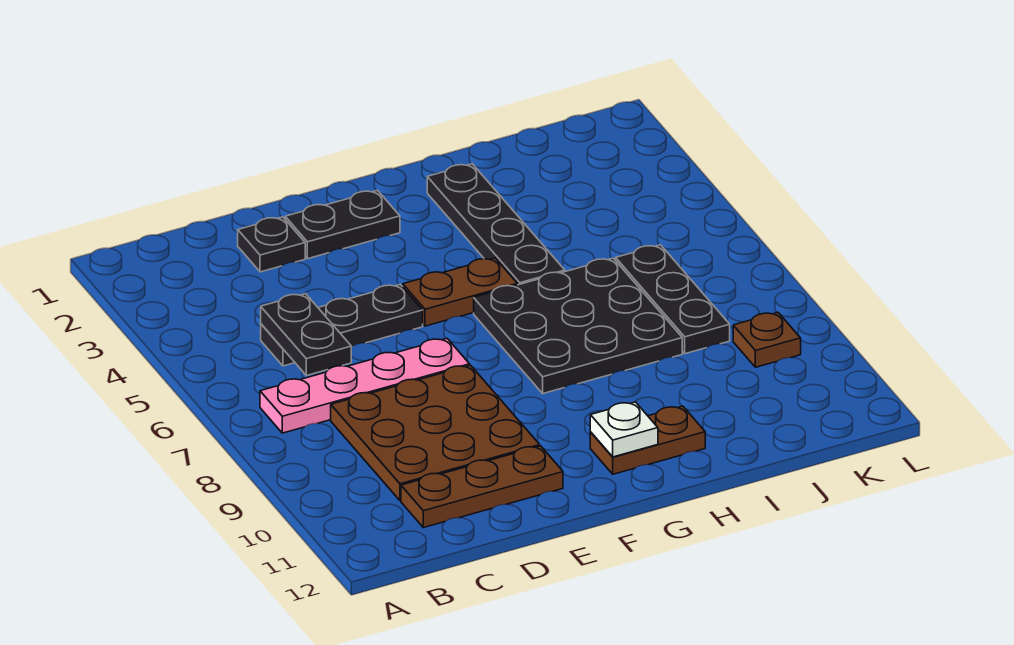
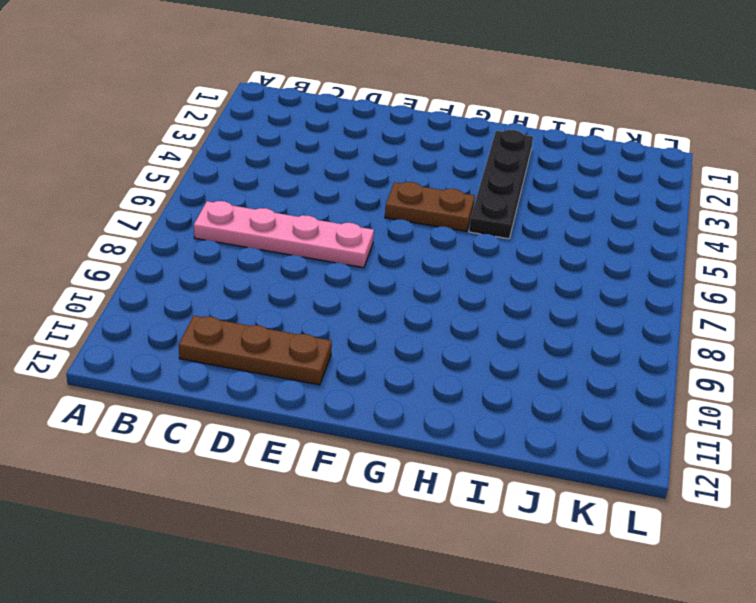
none -> black 1x3 plate [261,284,423,366]
none -> brown 3x3 plate [331,365,540,501]
none -> black 1x1 plate [238,217,305,272]

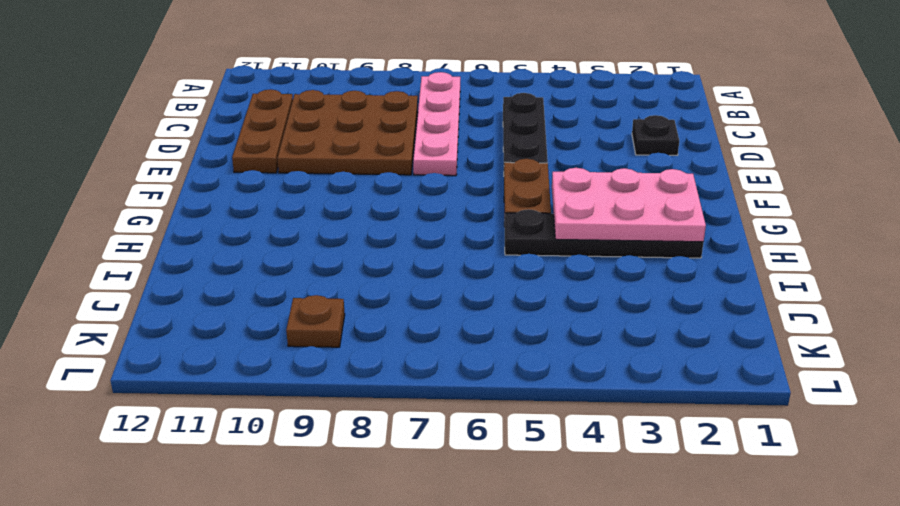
pink 2x3 plate [552,168,706,242] -> none
none -> black 1x2 plate [285,190,400,259]
none -> black 3x3 plate [474,258,682,393]
none -> brown 1x2 plate [590,406,705,474]

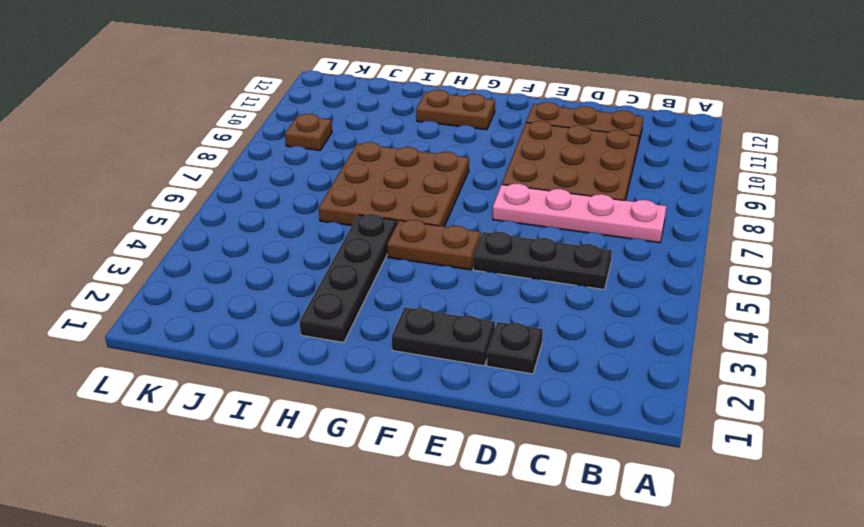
brown 3x3 plate [319,142,469,226] -> black 3x3 plate [474,258,682,393]
none -> black 1x3 plate [616,245,730,354]
none -> black 1x2 plate [261,294,351,376]
none -> white 1x1 plate [590,402,658,457]

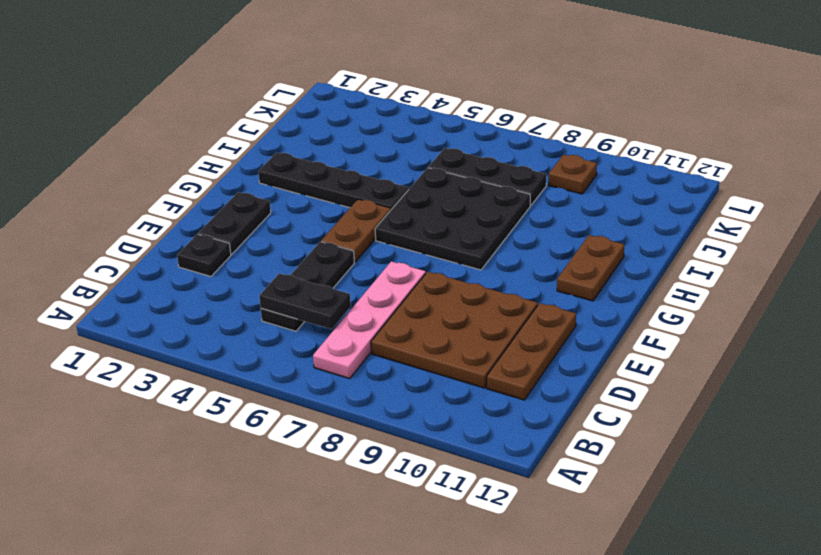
none -> white 1x1 plate [590,402,658,457]

